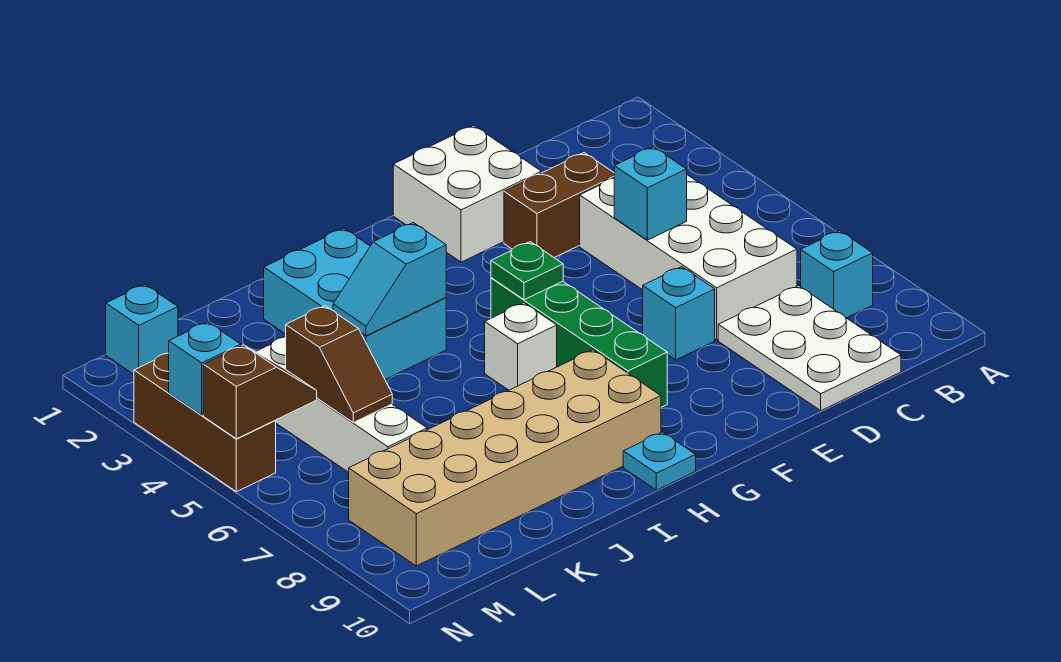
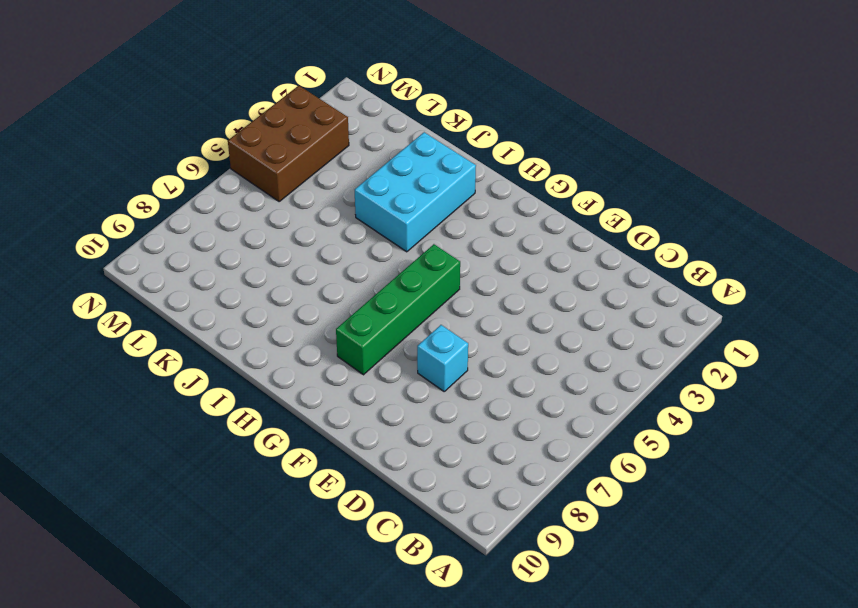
brown 2x3 brick [228,86,349,201] -> brown 1x3 brick [134,353,276,492]
none -> cyan 1x1 brick [801,231,873,318]
none -> white 2x4 brick [580,175,797,340]
none -> white 2x3 plate [718,286,901,411]

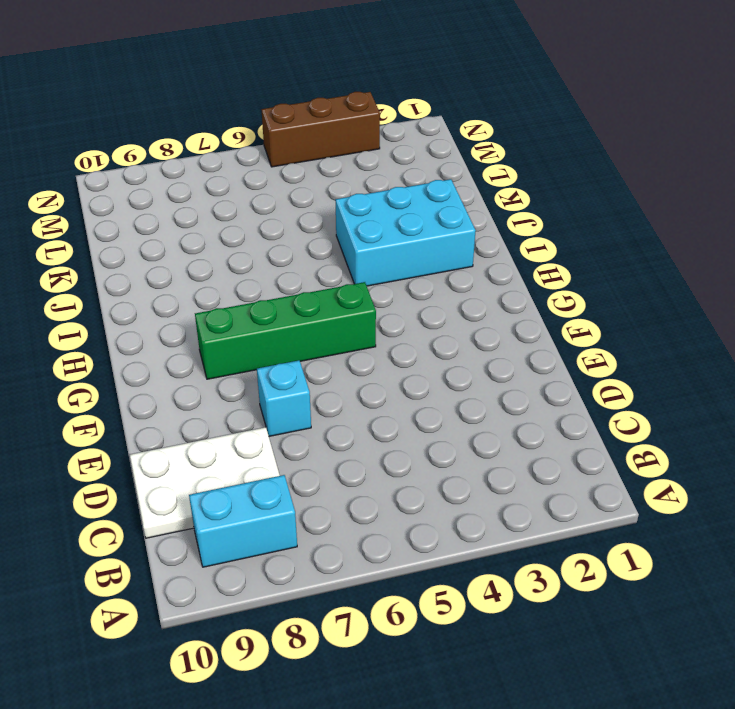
cyan 1x2 brick [189,475,297,567] -> cyan 1x1 brick [801,231,873,318]
none -> white 2x4 brick [580,175,797,340]
none -> brown 1x2 brick [504,153,614,258]
none -> white 2x2 brick [393,125,541,262]

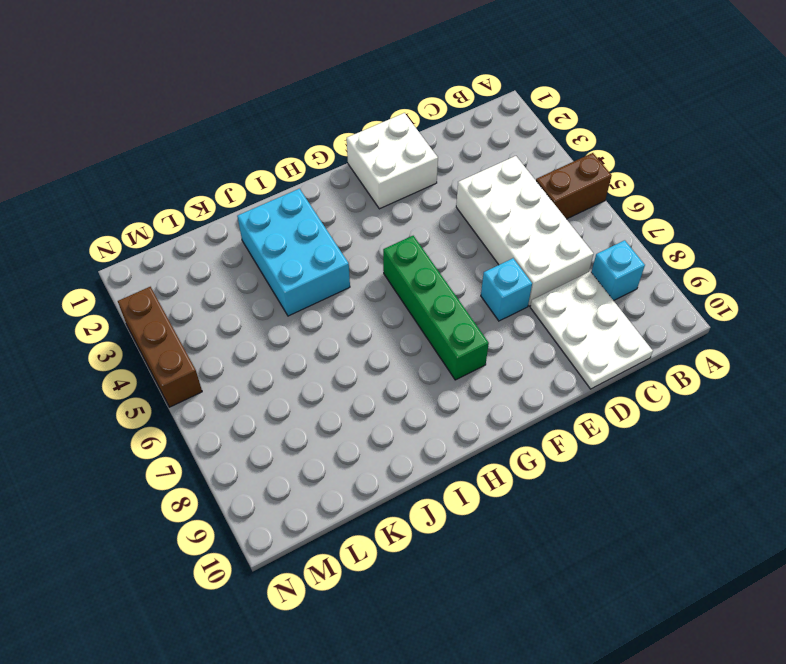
brown 1x2 brick [536,153,612,219] -> brown 1x2 brick moved to [504,153,614,258]
none -> white 1x1 brick [485,303,557,390]
none -> tan 2x6 brick [349,350,661,566]
none -> cyan 1x1 plate [623,432,696,490]

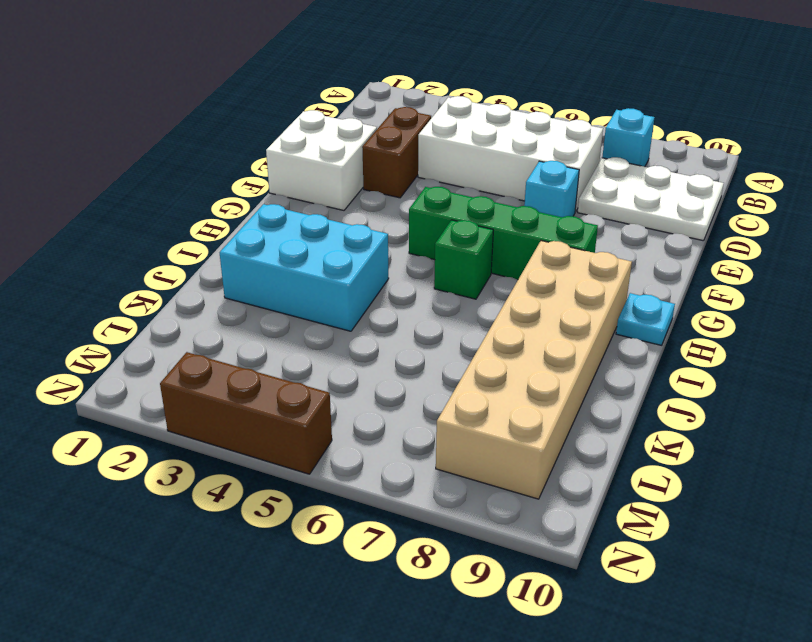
green 1x1 brick [434,220,493,299] -> white 1x1 brick [485,303,557,390]
none -> white 1x4 brick [256,337,427,472]
none -> cyan 1x1 brick [106,284,178,374]
none -> cyan 1x1 brick [614,147,687,240]

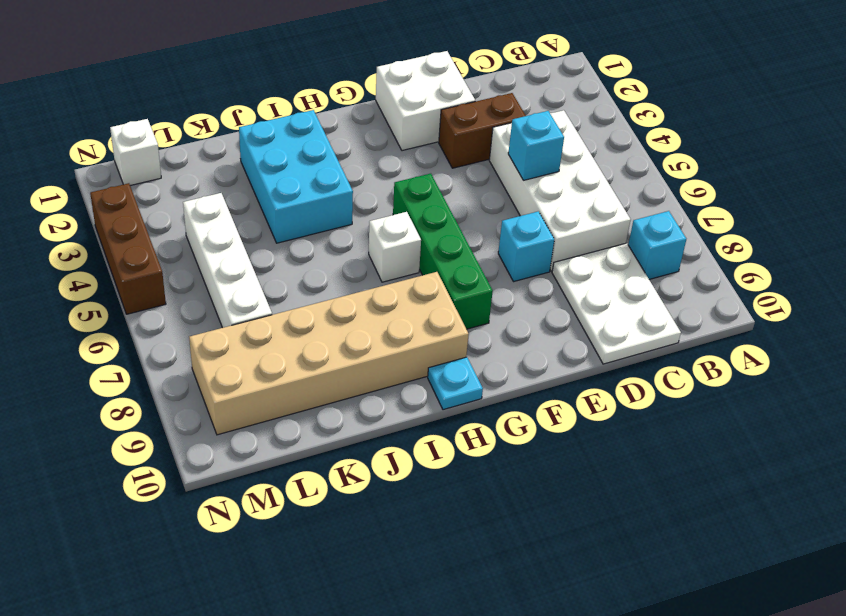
white 1x1 brick [110,119,161,186] -> cyan 1x1 brick [106,284,178,374]
none -> green 1x1 plate [491,242,563,300]
none -> cyan 1x2 slope [333,223,446,336]
none -> brown 1x2 slope [286,306,392,423]

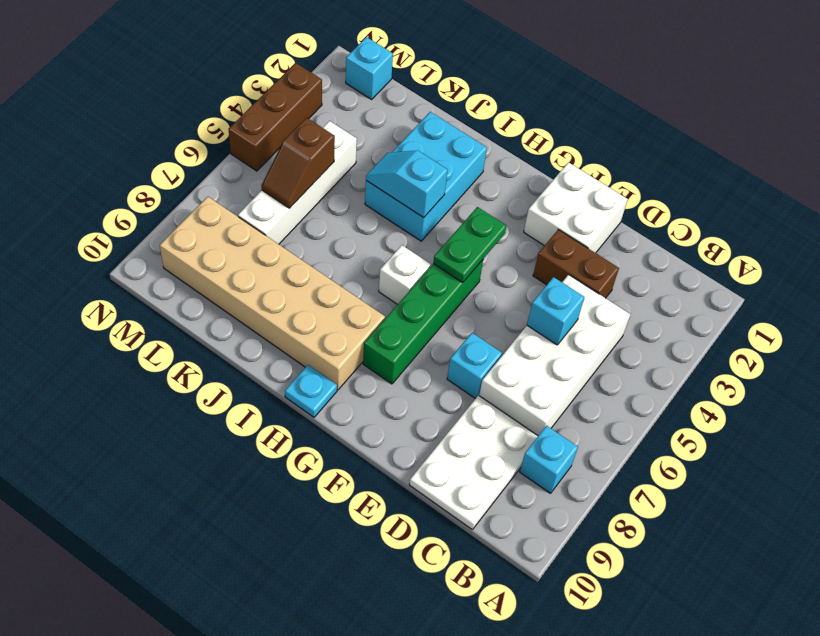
green 1x2 plate [433,207,506,283] -> green 1x1 plate [491,242,563,300]
none -> brown 1x2 slope [203,345,317,439]
none -> cyan 1x1 brick [169,322,241,415]

